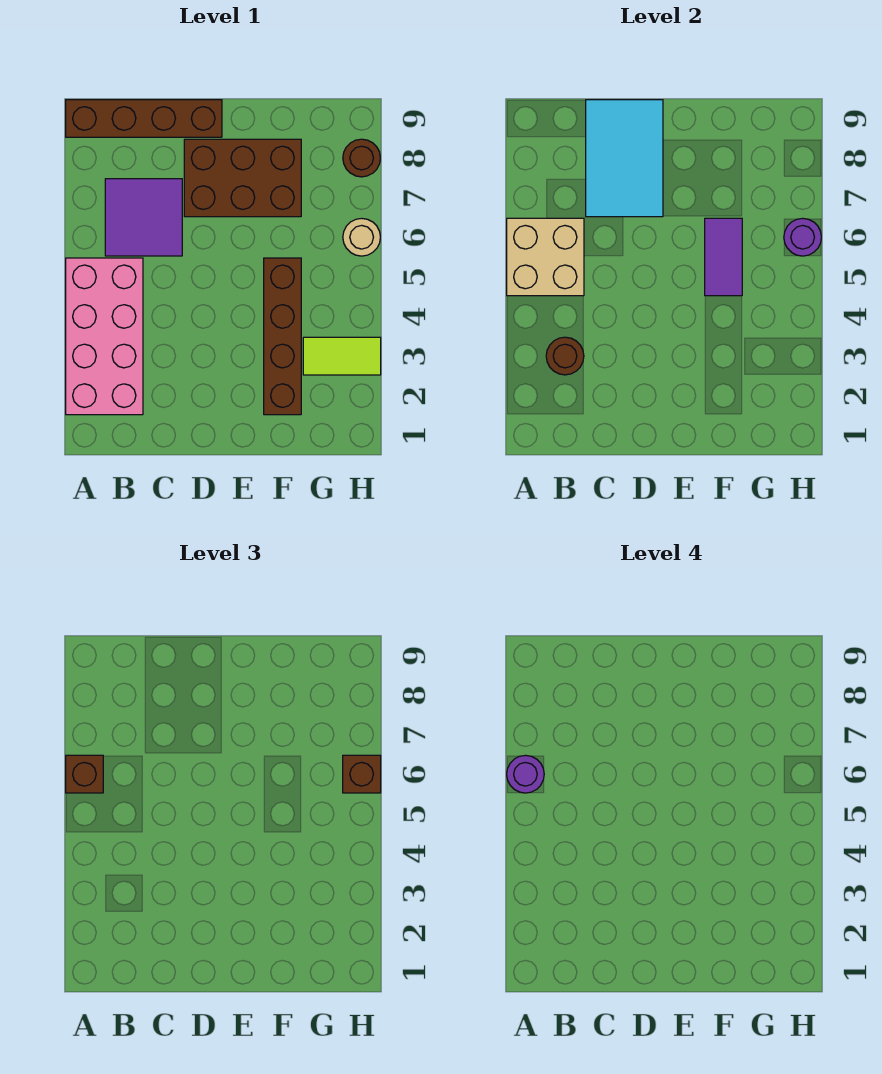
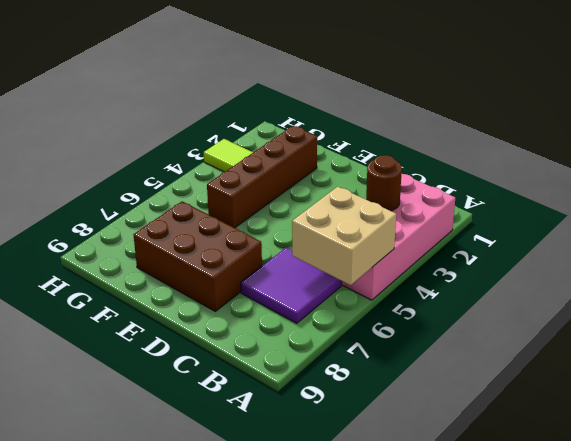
none -> brown 1x4 brick [66,100,222,137]
none -> tan 1x1 round brick [343,218,380,256]
none -> brown 1x1 round brick [343,139,380,177]

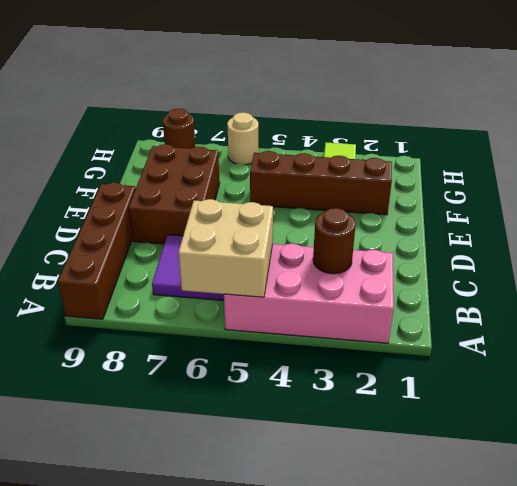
none -> cyan 2x3 tile [586,100,663,217]
none -> purple 1x2 tile [705,218,742,296]
none -> purple 1x1 round brick [784,218,821,256]

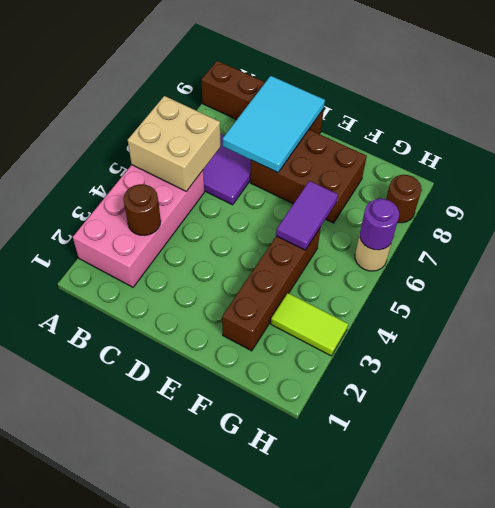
none -> brown 1x1 brick [66,755,103,793]
none -> brown 1x1 brick [343,755,381,793]
none -> purple 1x1 round brick [507,755,544,793]

